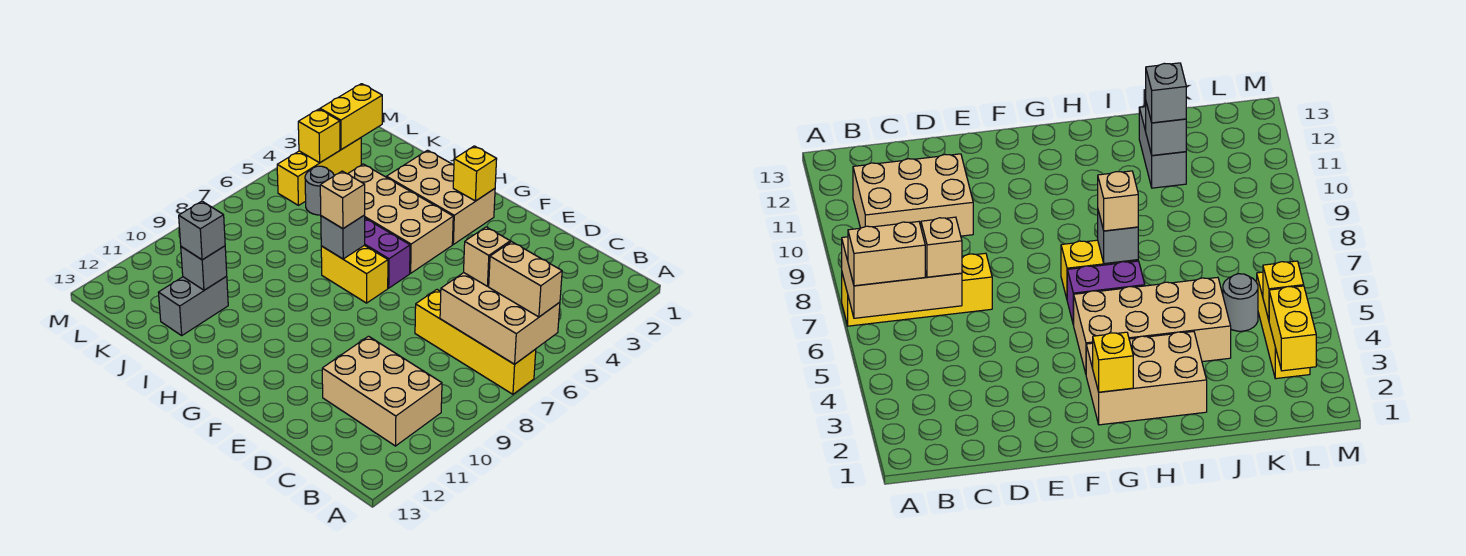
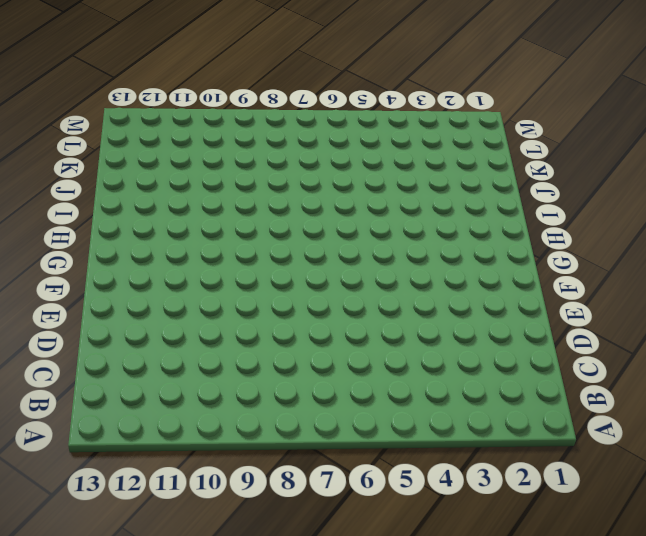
none -> yellow 1x4 brick [415,290,536,394]
none -> tan 2x3 brick [322,336,442,446]
none -> tan 2x3 brick [387,150,495,244]

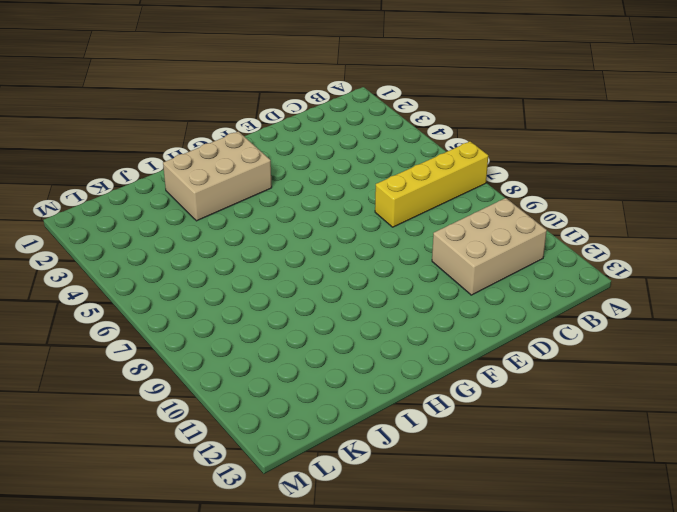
none -> tan 2x4 brick [348,164,453,273]
none -> purple 1x2 brick [365,218,410,288]
none -> yellow 1x2 brick [321,245,388,303]

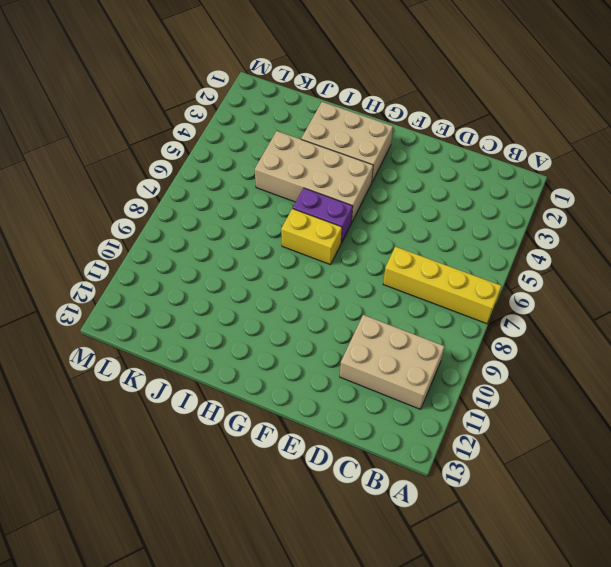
none -> grey 1x2 brick [158,276,228,335]
none -> grey 1x1 round brick [305,166,334,215]
none -> yellow 1x3 brick [277,138,361,205]

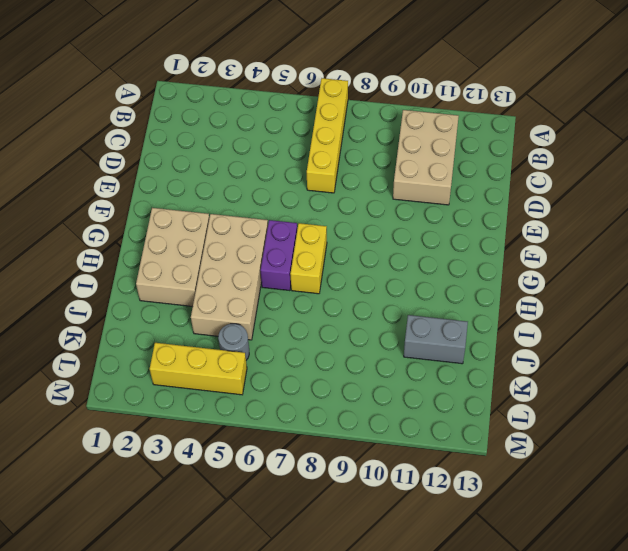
none -> tan 2x3 brick [440,273,560,364]
none -> yellow 1x1 brick [453,146,497,201]
none -> grey 1x1 brick [321,215,365,259]

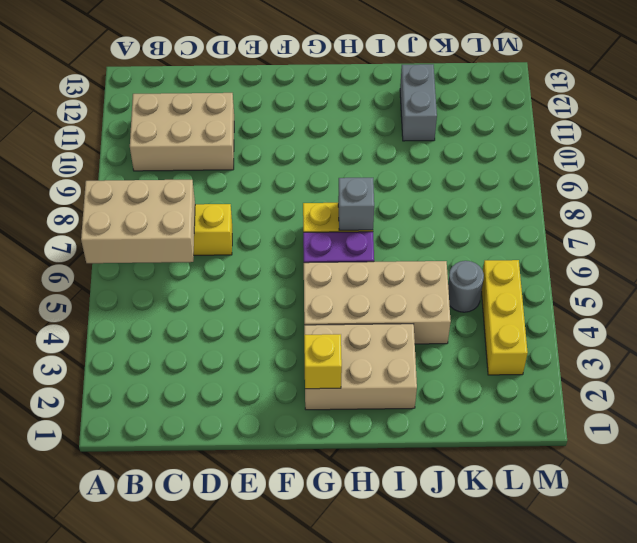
none -> grey 1x1 brick [181,246,227,290]
none -> yellow 1x2 brick [320,84,382,150]
none -> yellow 1x1 brick [298,109,340,163]

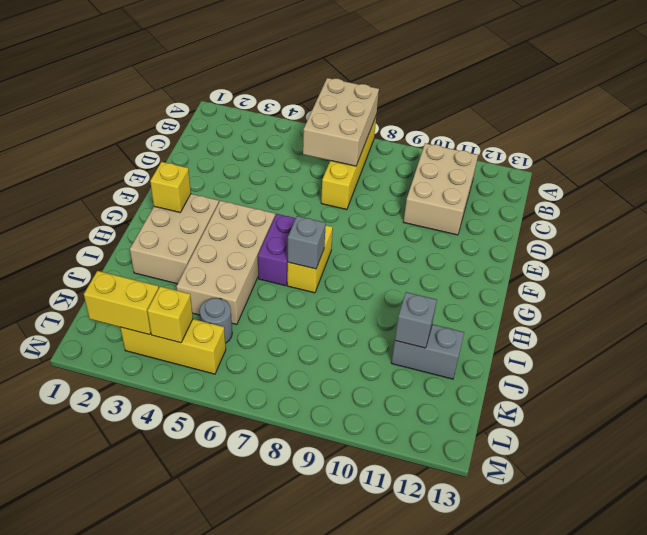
none -> tan 1x2 brick [489,241,562,317]
none -> tan 1x1 brick [464,227,510,286]
none -> tan 1x1 brick [320,171,365,229]

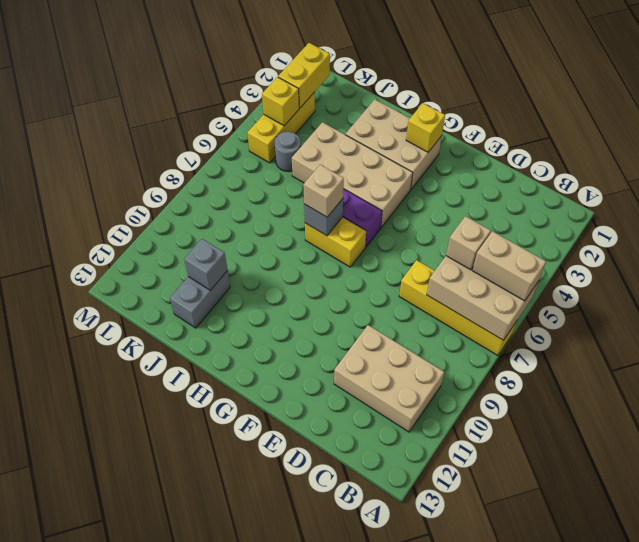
none -> grey 1x1 brick [179,201,225,260]

